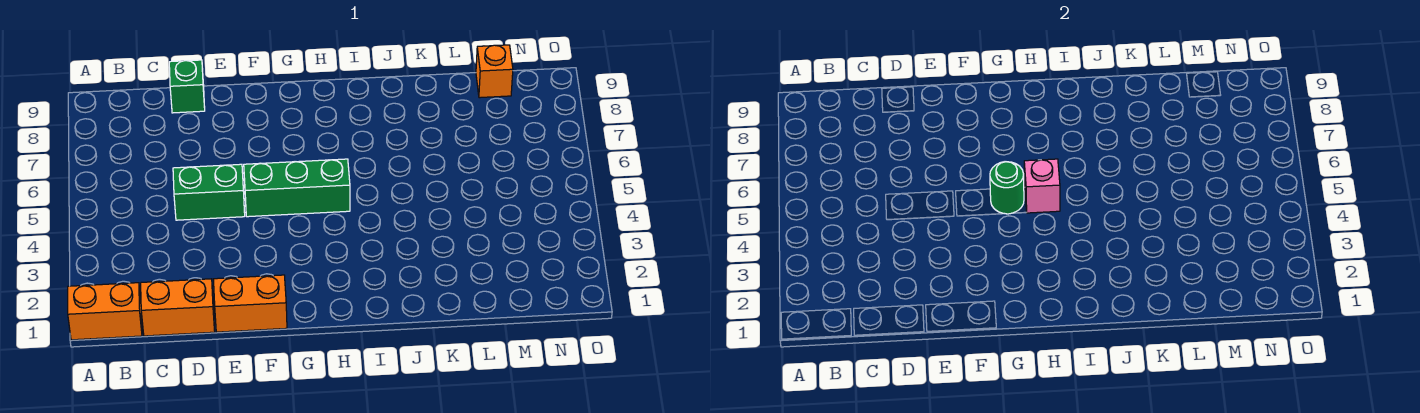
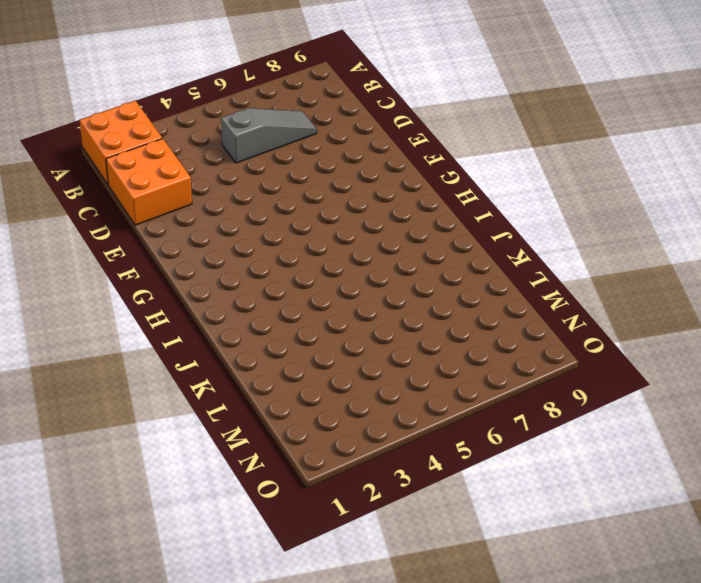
orange 2x2 brick [79,101,162,184] -> orange 1x2 brick [68,283,142,340]
orange 2x2 brick [106,138,192,225] -> orange 1x2 brick [141,279,215,336]
grey 1x3 slope [221,108,317,163] -> none
none -> green 1x2 brick [173,164,245,220]
none -> green 1x1 brick [169,60,205,113]

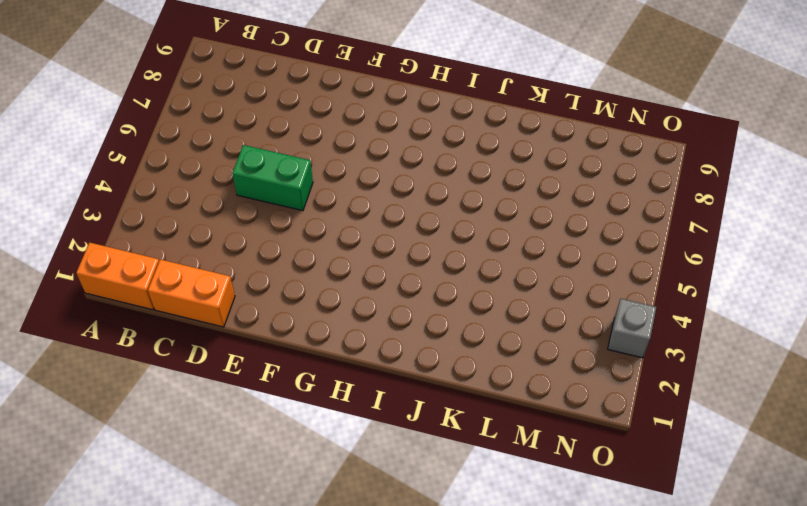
grey 1x1 brick [608,299,656,358] -> none
none -> green 1x1 brick [169,60,205,113]
none -> orange 1x2 brick [214,275,287,332]

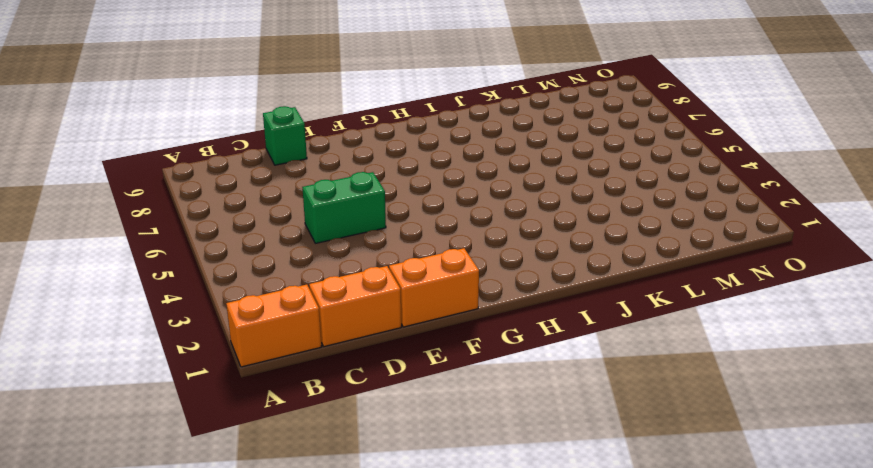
none -> green 1x3 brick [244,159,350,217]
none -> orange 1x1 brick [476,45,513,98]

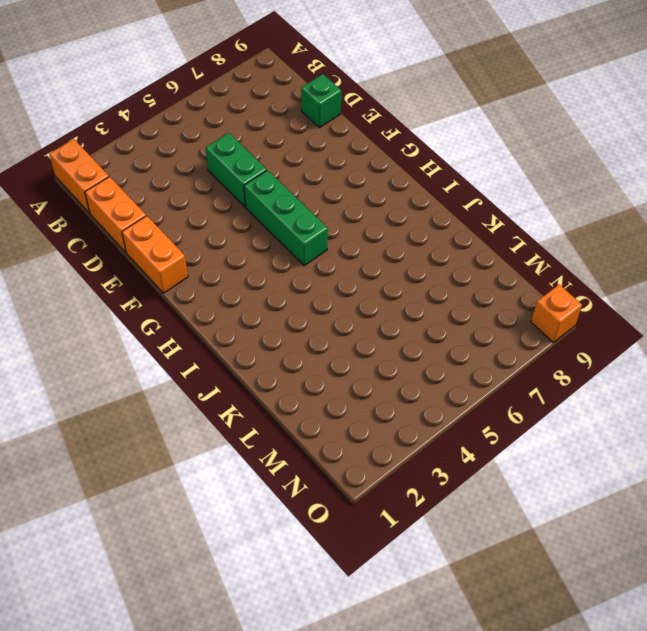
orange 1x1 brick [531,284,582,342] -> orange 1x1 brick moved to [476,45,513,98]
none -> green 1x1 round brick [990,162,1024,214]
none -> pink 1x1 brick [1024,159,1060,213]

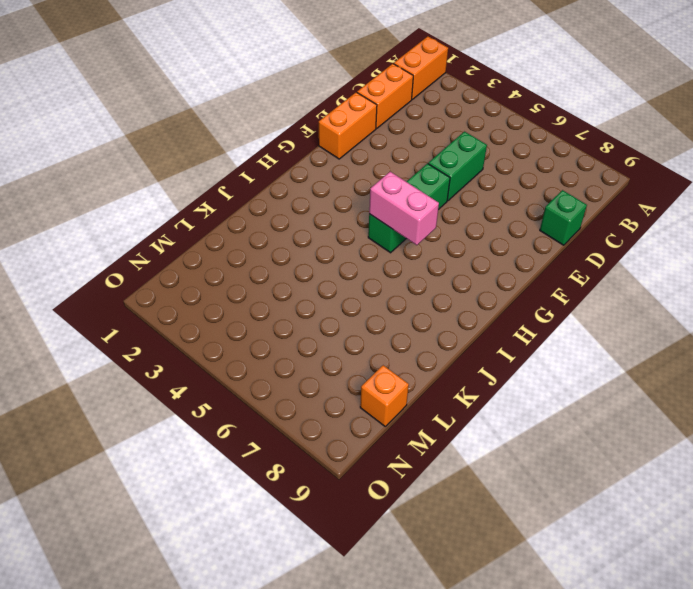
pink 1x2 brick [369,172,439,245] -> pink 1x1 brick [1024,159,1060,213]
none -> green 1x1 round brick [990,162,1024,214]

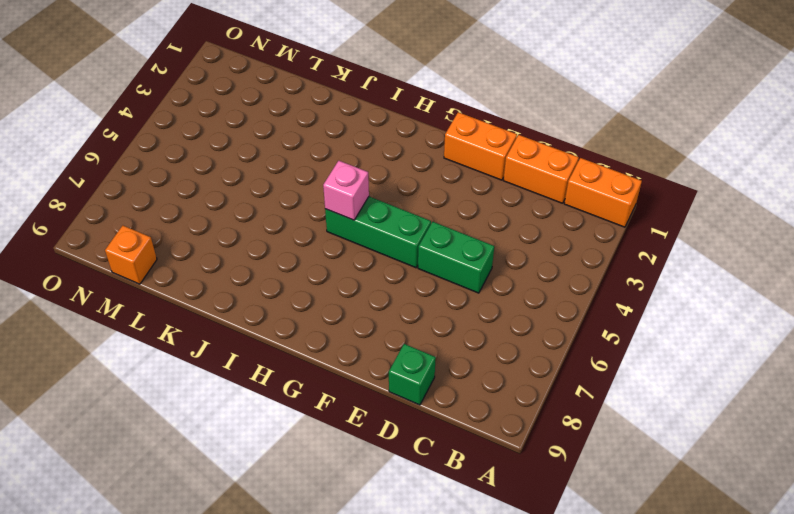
none -> green 1x1 round brick [990,162,1024,214]

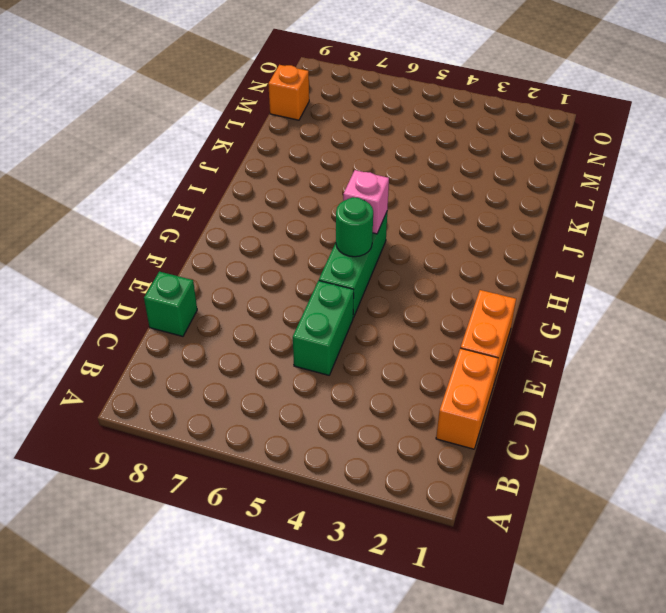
none -> orange 1x2 brick [68,283,142,340]

